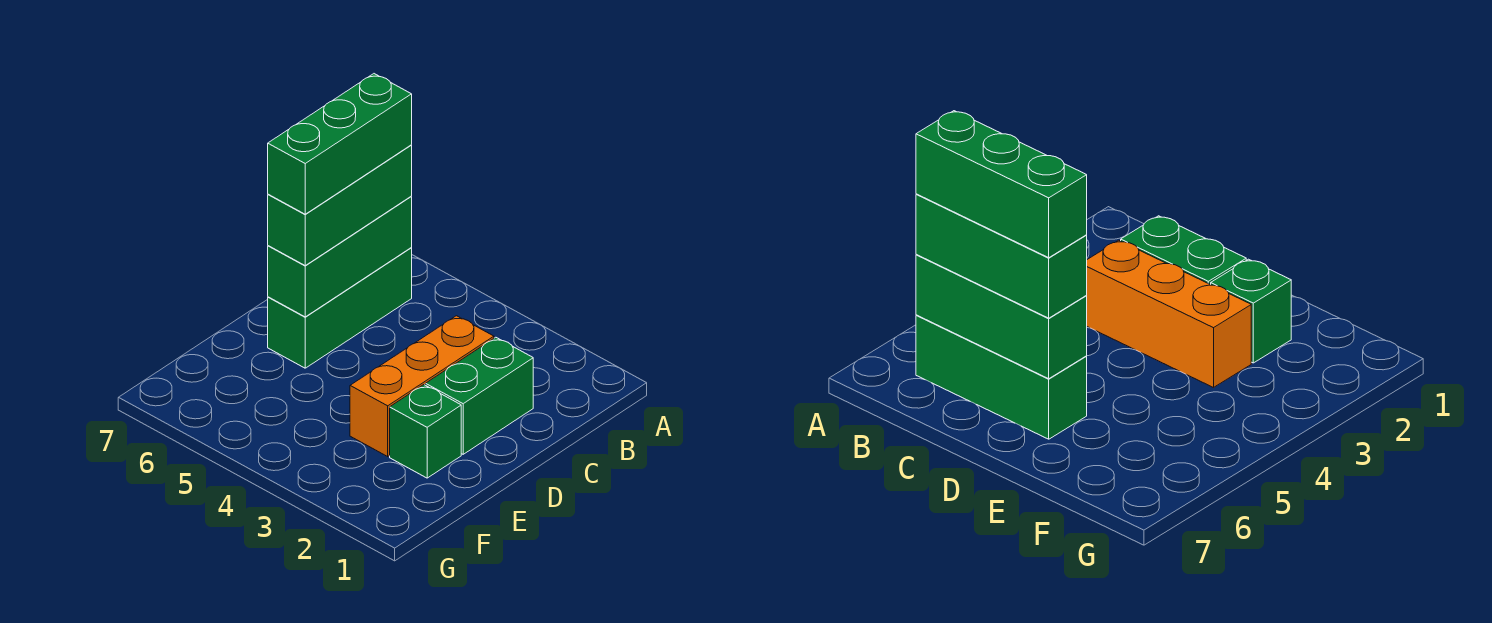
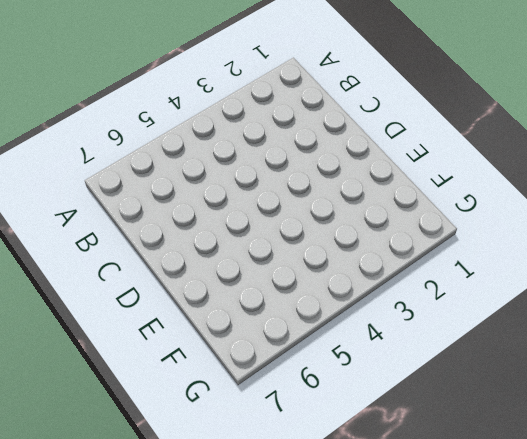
none -> green 1x3 brick [268,248,412,368]
none -> green 1x2 brick [426,337,533,454]

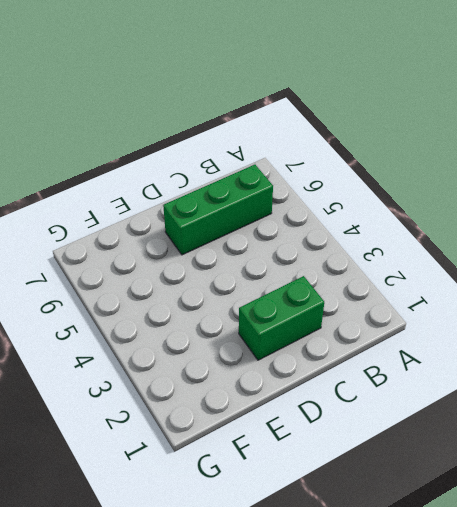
none -> orange 1x3 brick [350,316,494,456]
none -> green 1x1 brick [390,385,461,478]

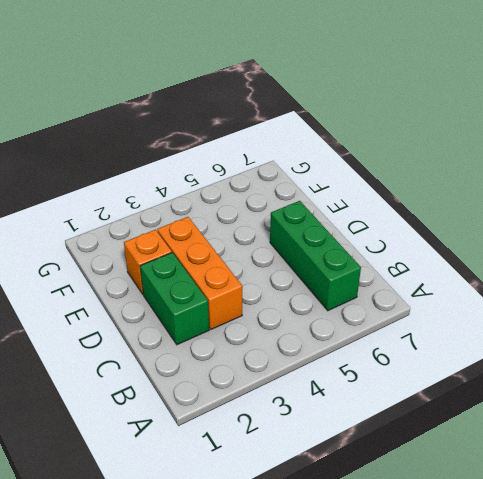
orange 1x1 brick [124,230,172,294] -> green 1x1 brick [390,385,461,478]
none -> green 1x3 brick [268,197,412,317]
none -> green 1x3 brick [268,145,412,265]

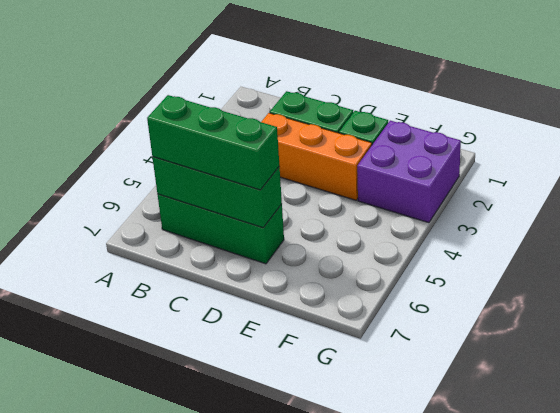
purple 2x2 brick [357,121,461,223] -> none
none -> green 1x3 brick [268,74,412,214]

